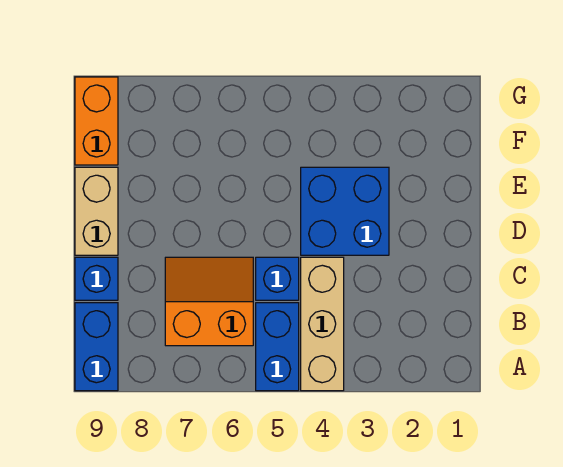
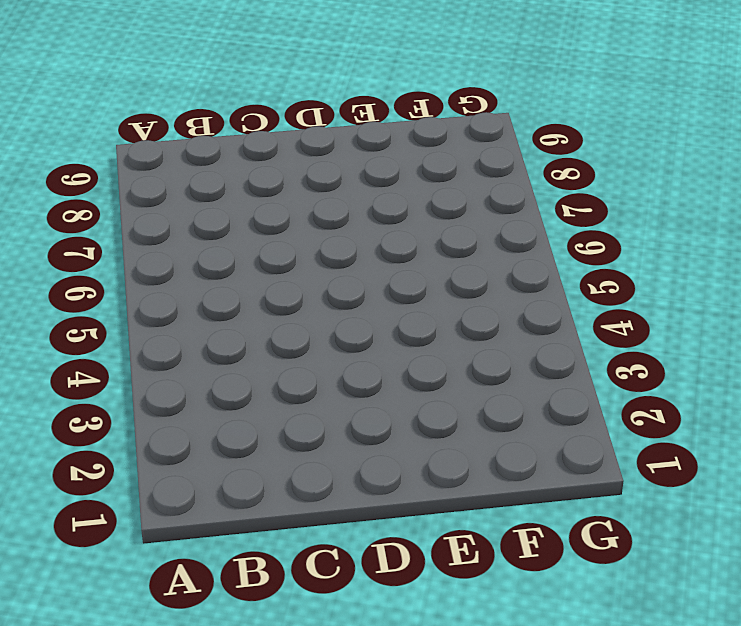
none -> tan 1x3 brick [301,257,344,391]
none -> blue 1x2 brick [256,303,299,391]

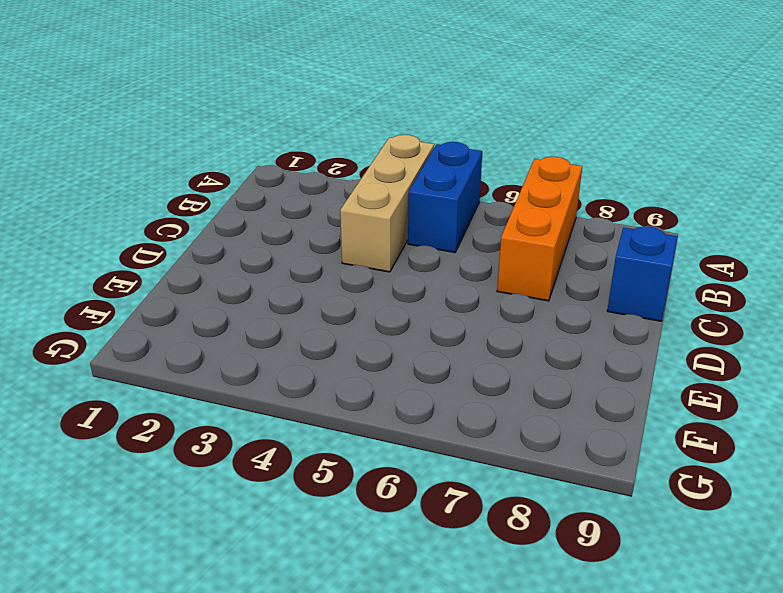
orange 1x3 brick [497,157,582,301] -> orange 2x2 slope [165,257,253,346]
none -> blue 1x2 brick [75,303,118,391]
none -> blue 1x1 brick [256,257,299,300]

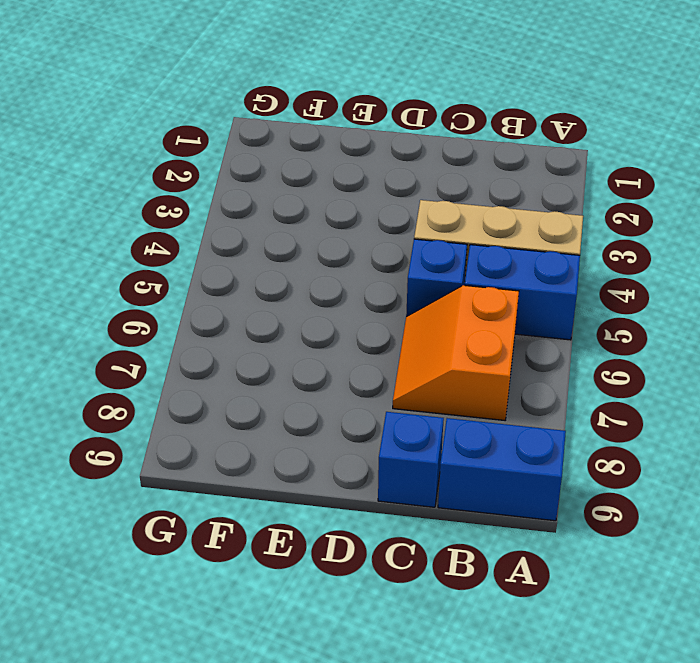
none -> blue 2x2 brick [301,167,389,255]
none -> tan 1x2 brick [75,167,118,255]

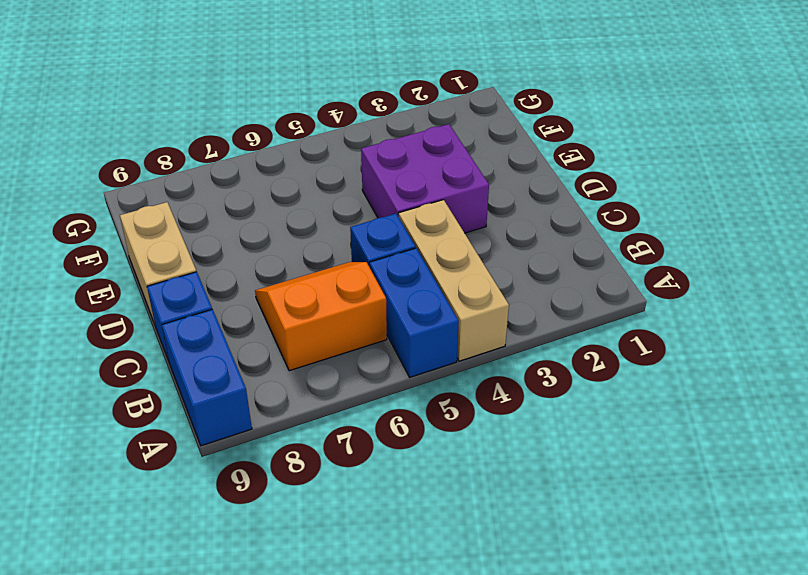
purple 2x2 brick [361,124,489,233] -> blue 2x2 brick [301,167,389,255]
none -> orange 1x2 brick [75,77,118,165]

